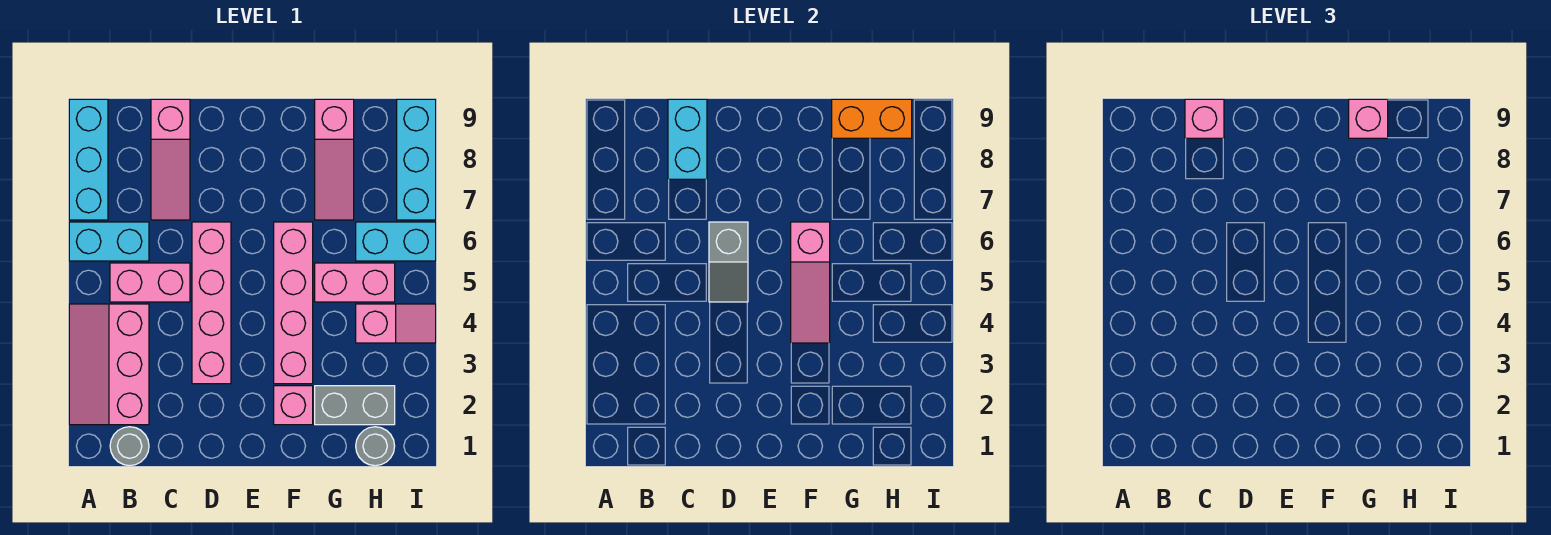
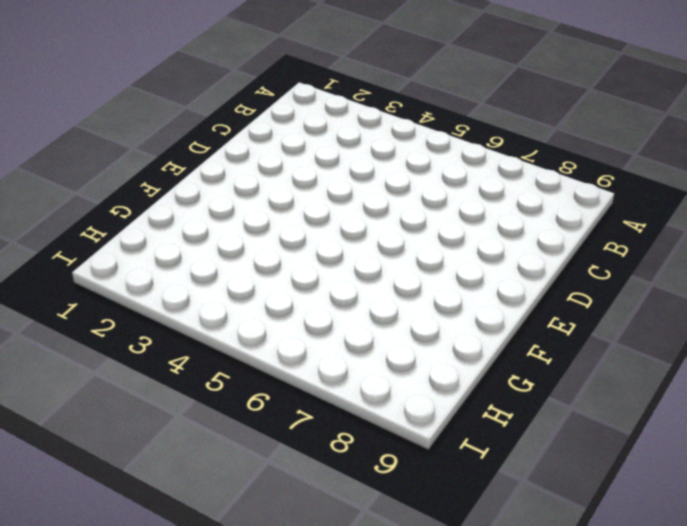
none -> pink 2x3 slope [69,304,149,425]
none -> cyan 1x2 brick [69,222,149,261]
none -> cyan 1x3 brick [69,99,108,220]

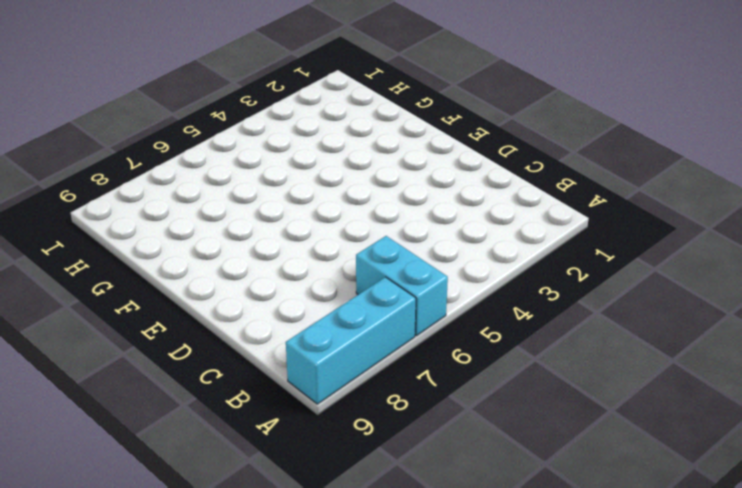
none -> pink 2x3 slope [69,304,149,425]
none -> grey 1x1 round brick [110,427,149,466]
none -> pink 1x2 brick [110,263,190,302]

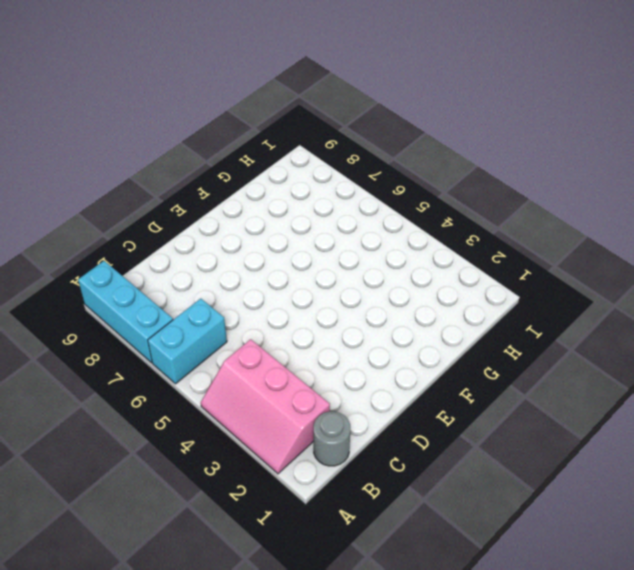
none -> pink 1x2 brick [110,263,190,302]
none -> pink 1x3 slope [151,99,190,220]
none -> pink 1x4 brick [192,222,231,384]

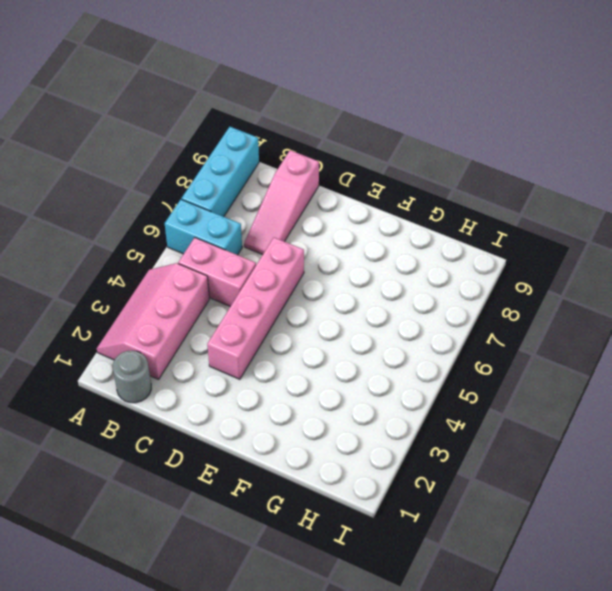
none -> pink 1x1 brick [274,386,313,425]
none -> pink 1x4 brick [274,222,313,384]
none -> grey 1x2 brick [315,386,395,425]

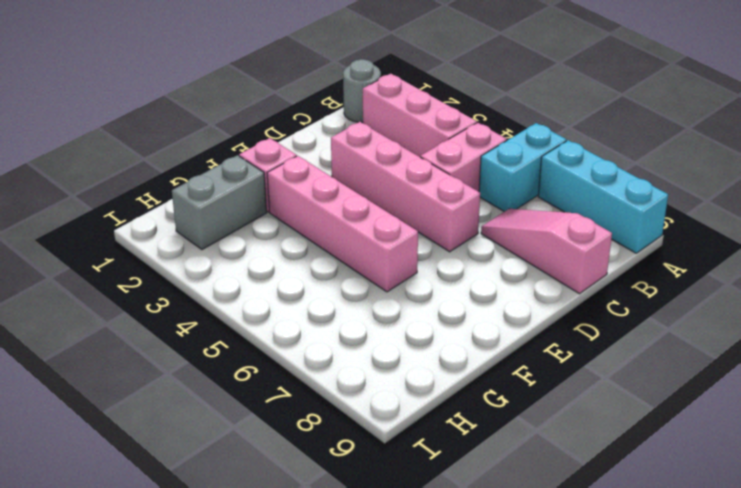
none -> pink 1x2 brick [315,263,395,302]
none -> pink 1x3 slope [315,99,354,220]
none -> grey 1x1 round brick [356,427,395,466]

